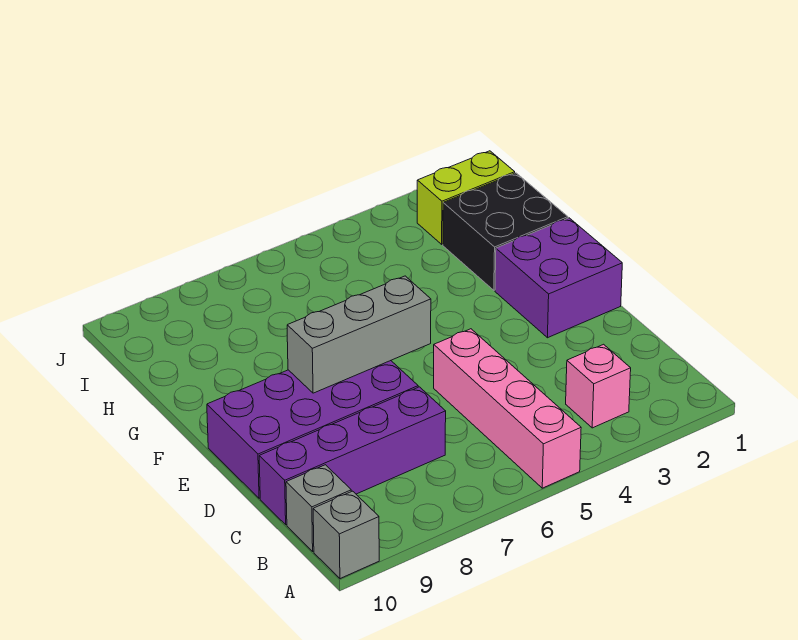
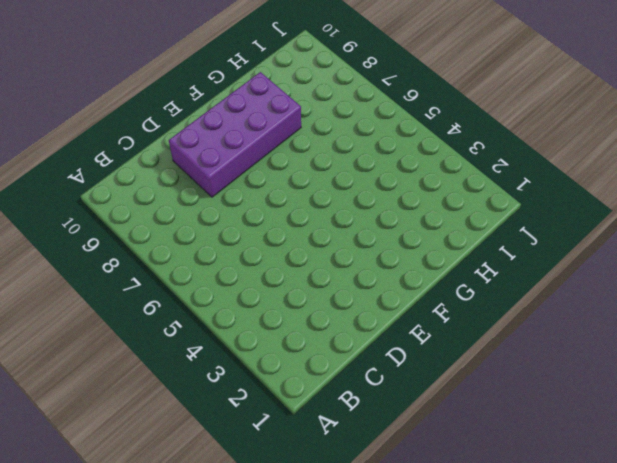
purple 2x4 brick [169,72,301,197] -> purple 2x4 brick turned to [207,361,418,498]
none -> pink 1x4 brick [434,329,581,488]
none -> grey 1x1 brick [313,491,379,579]

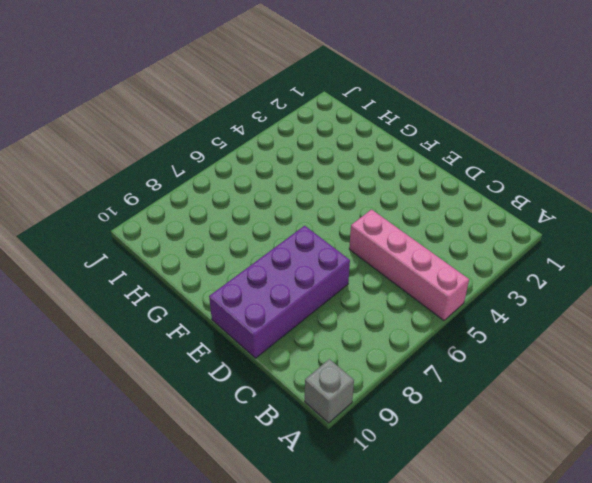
none -> pink 1x1 brick [566,344,631,428]
none -> grey 1x1 brick [286,465,351,551]

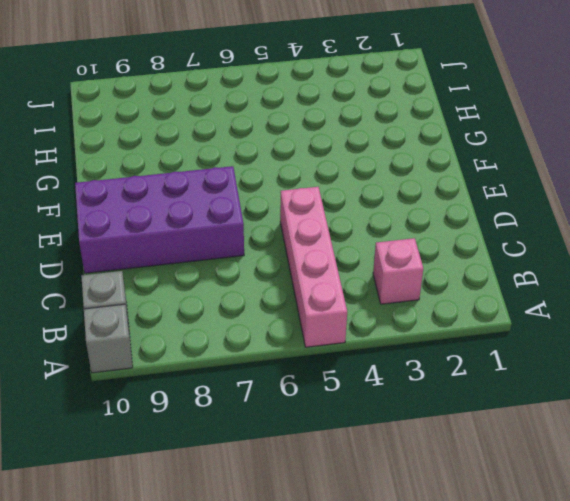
none -> purple 1x4 brick [259,387,446,525]
none -> purple 2x2 brick [495,218,622,338]

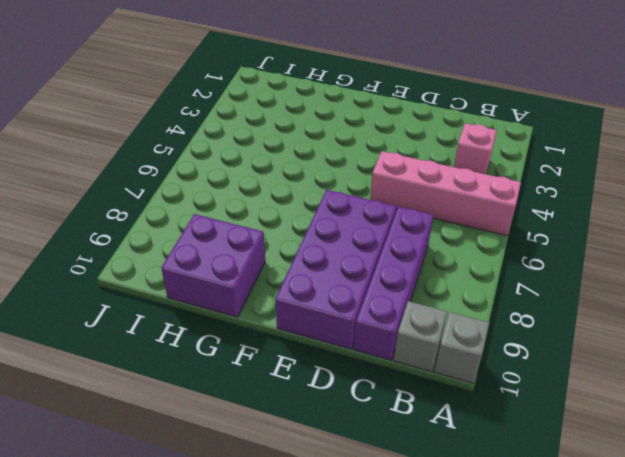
purple 2x2 brick [161,214,265,317] -> purple 2x2 brick moved to [495,218,622,338]
none -> black 2x2 brick [443,173,568,290]
none -> lime 1x2 brick [417,151,515,244]

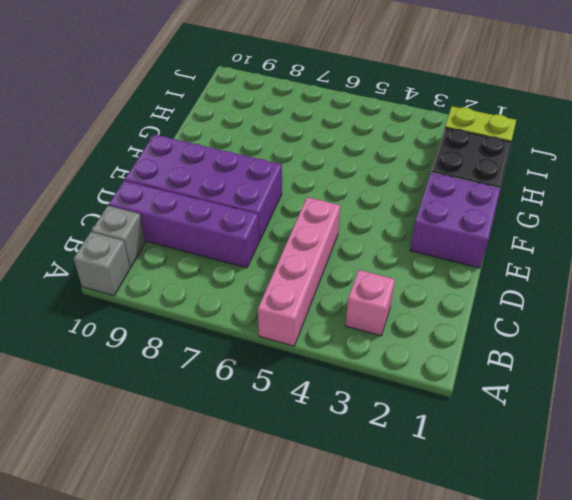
none -> grey 1x3 brick [287,276,431,393]

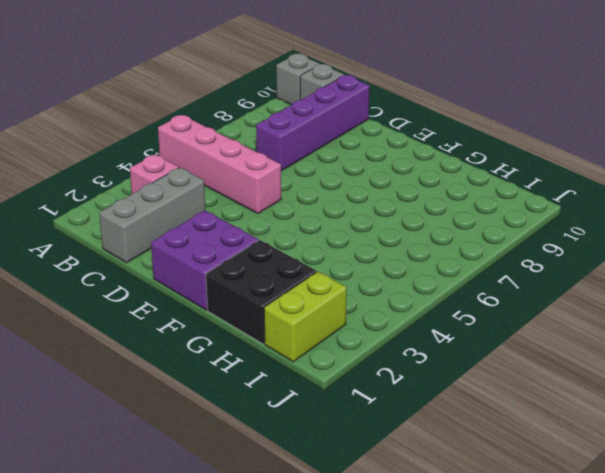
grey 1x3 brick [99,168,205,263] -> grey 1x3 brick moved to [287,276,431,393]
none -> purple 2x4 brick [207,361,418,498]

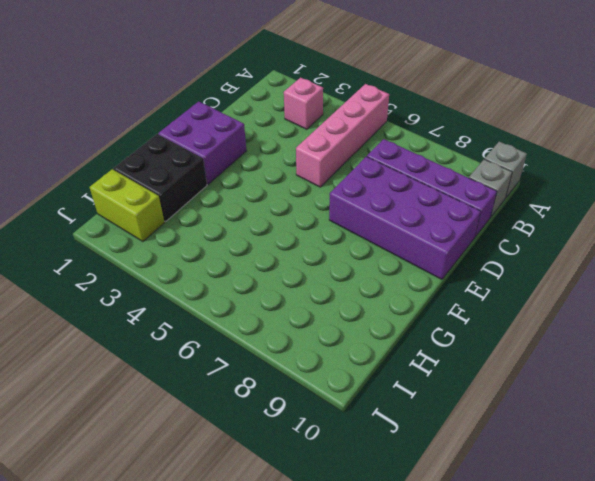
none -> grey 1x3 brick [287,276,431,393]

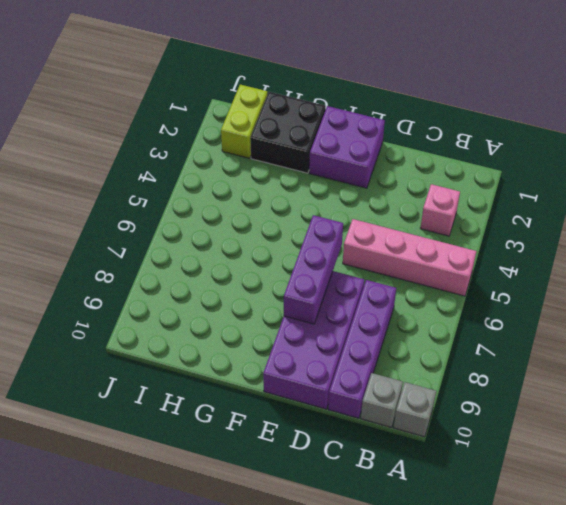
purple 1x3 brick [284,215,343,324] -> grey 1x3 brick [287,276,431,393]

